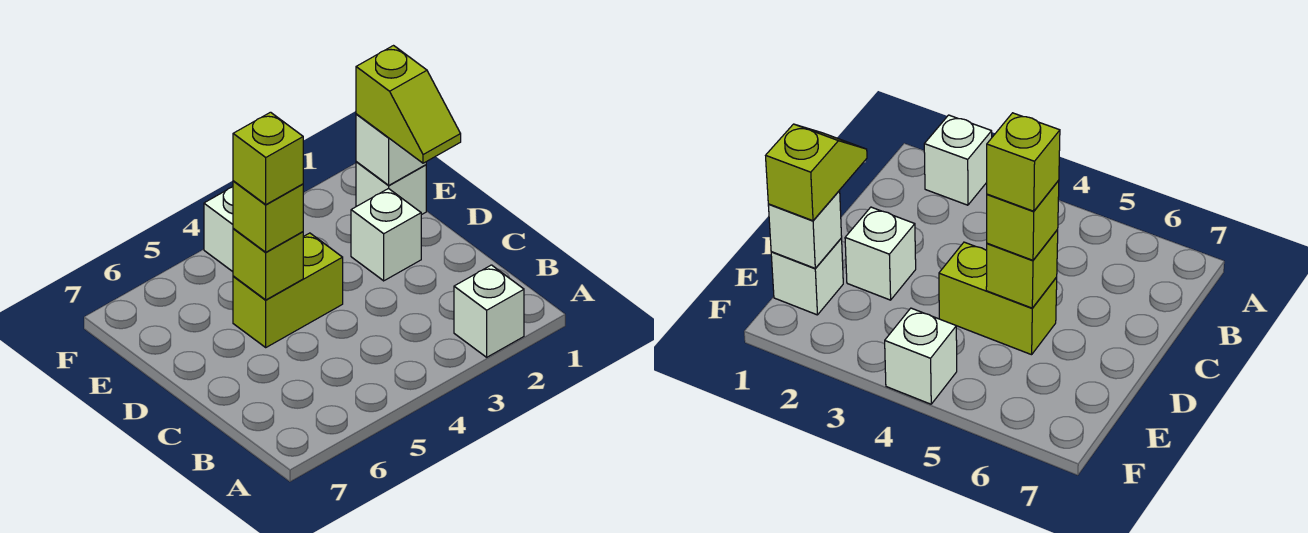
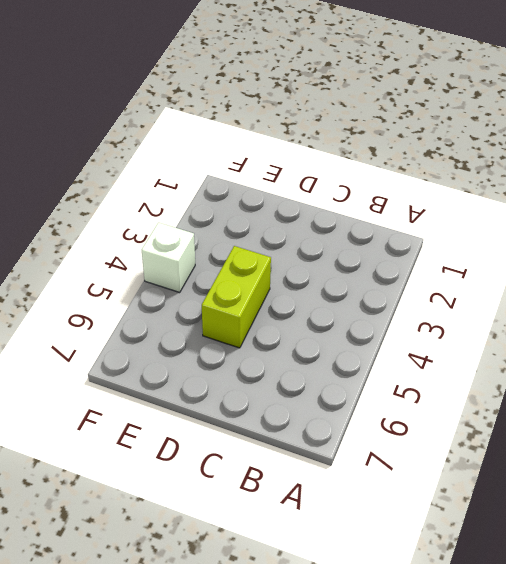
none -> white 1x1 brick [454,265,524,357]
none -> white 1x1 brick [351,188,421,281]

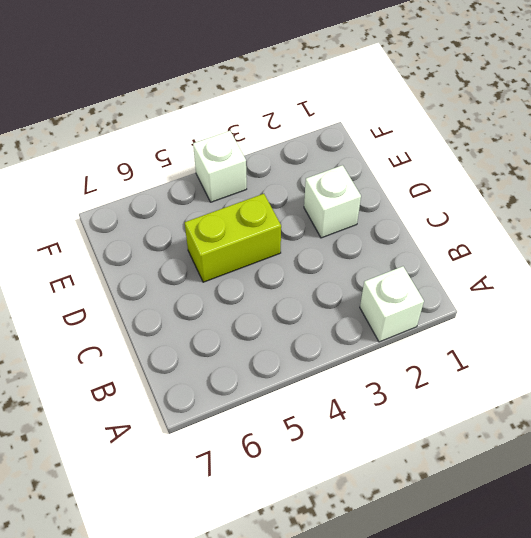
none -> white 1x1 brick [356,162,426,215]
none -> lime 1x1 brick [233,229,303,300]

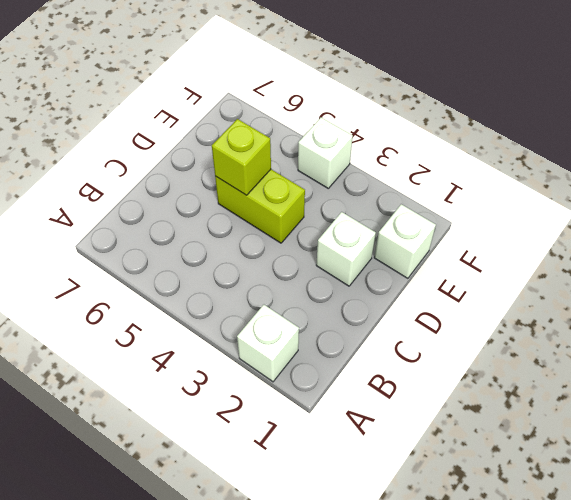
none -> white 1x1 brick [356,114,426,185]
none -> lime 1x2 slope [356,46,461,163]

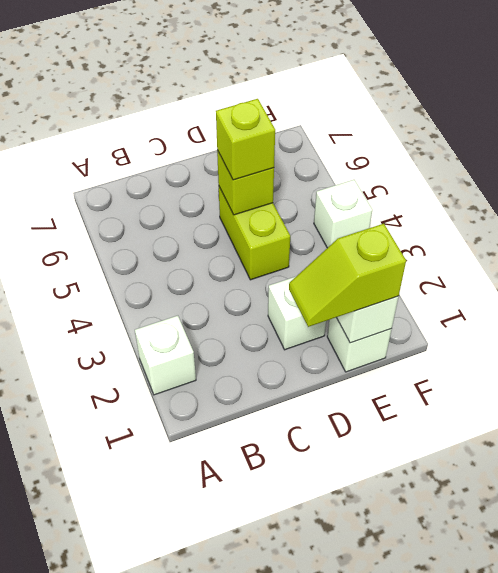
none -> lime 1x1 brick [233,112,303,205]

